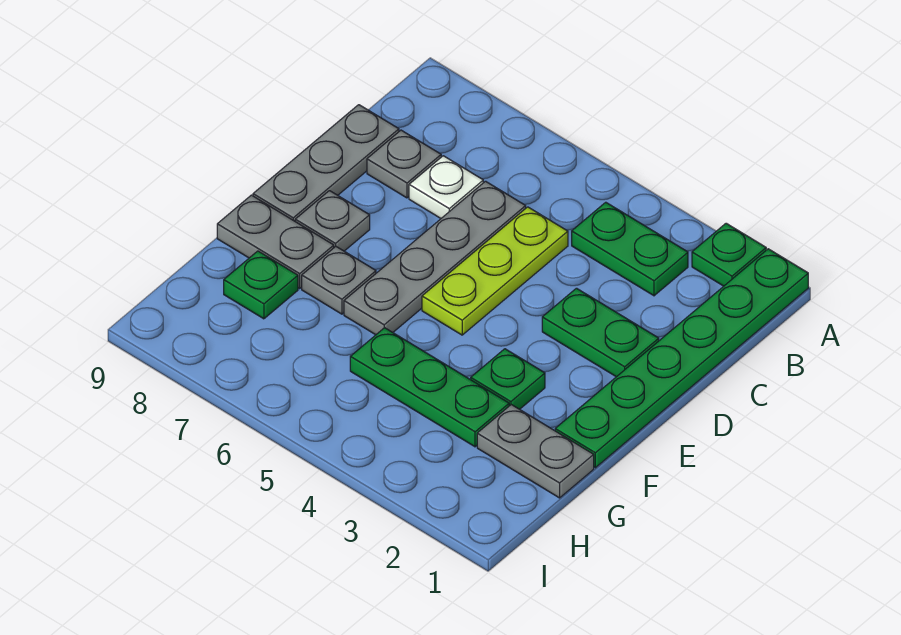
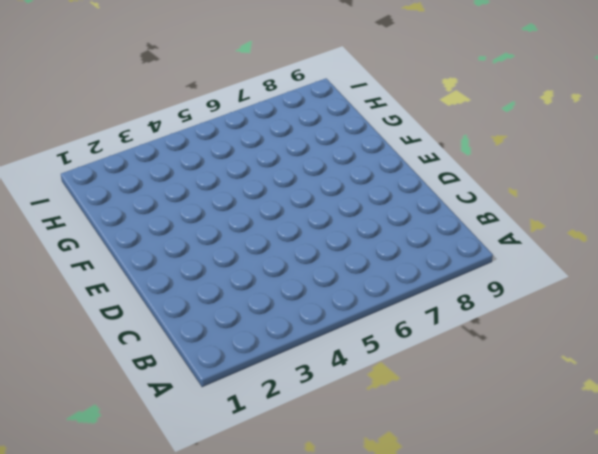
none -> green 1x6 plate [555,249,808,468]
none -> green 1x1 plate [692,223,766,286]
none -> green 1x2 plate [572,202,688,296]

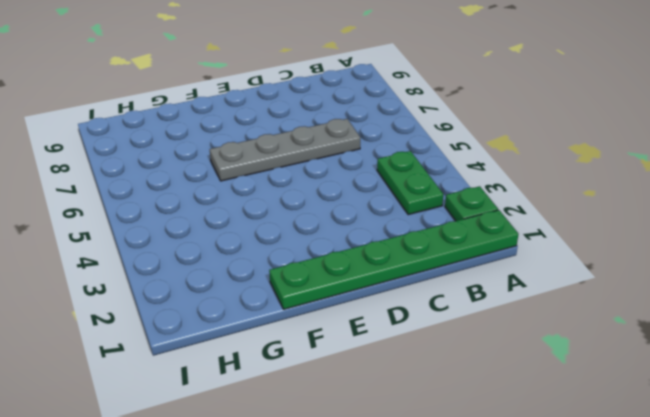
none -> lime 1x3 plate [422,207,568,335]
none -> white 1x1 plate [409,156,483,218]
none -> grey 1x1 plate [367,130,441,198]

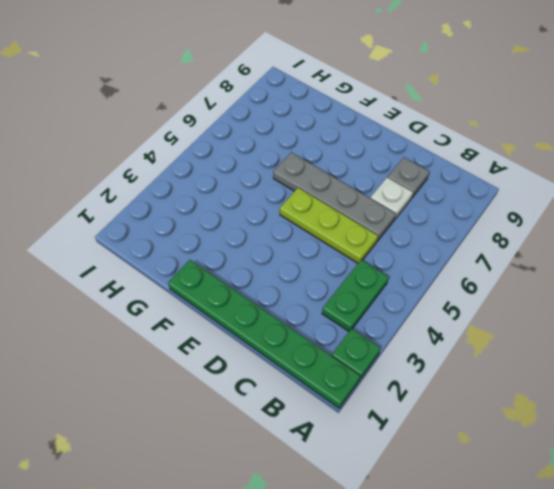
none -> grey 1x3 plate [253,105,399,221]
none -> green 1x2 plate [542,288,659,377]
none -> grey 1x1 plate [295,191,370,251]

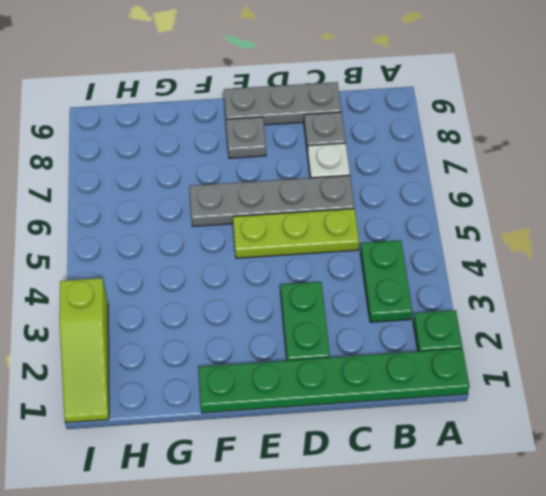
lime 1x3 slope [59,278,109,423] -> none
none -> green 1x1 plate [471,349,545,409]
none -> grey 1x1 plate [302,247,376,314]
none -> grey 1x2 plate [217,195,334,288]

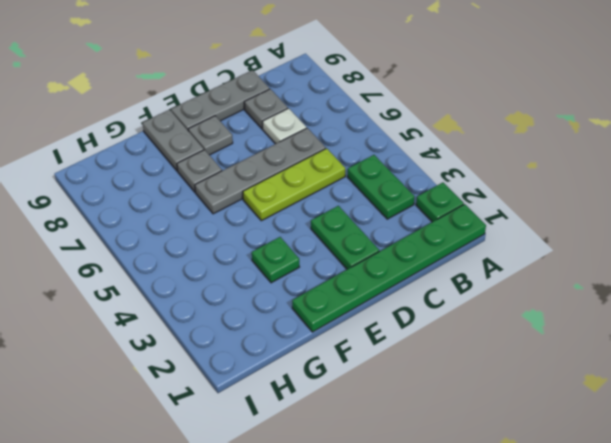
none -> grey 1x2 plate [477,405,594,498]
none -> green 1x3 plate [350,328,509,447]
none -> green 1x1 plate [224,251,298,319]

